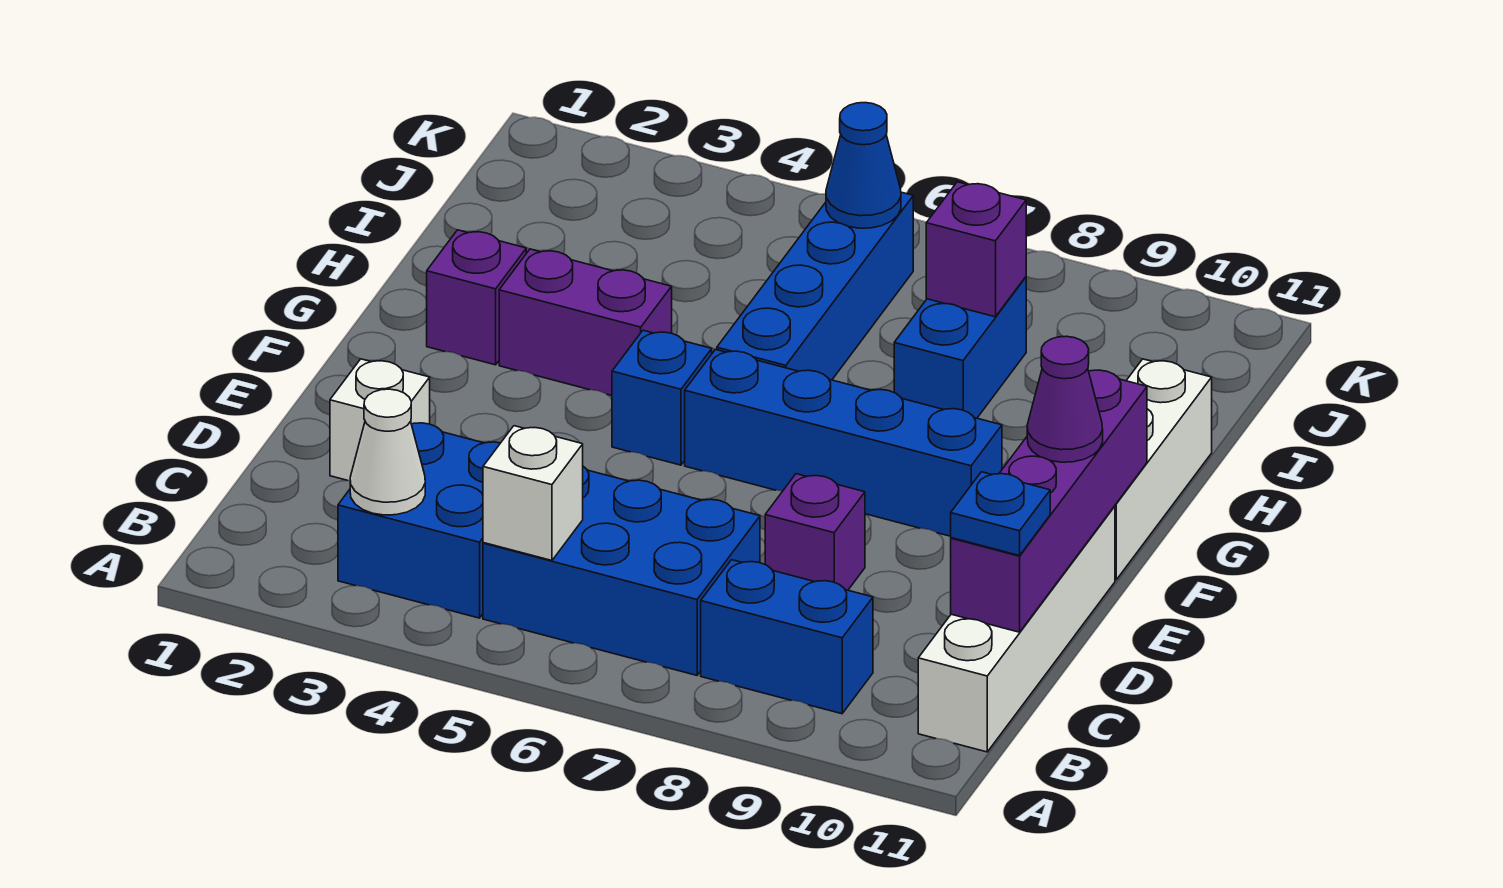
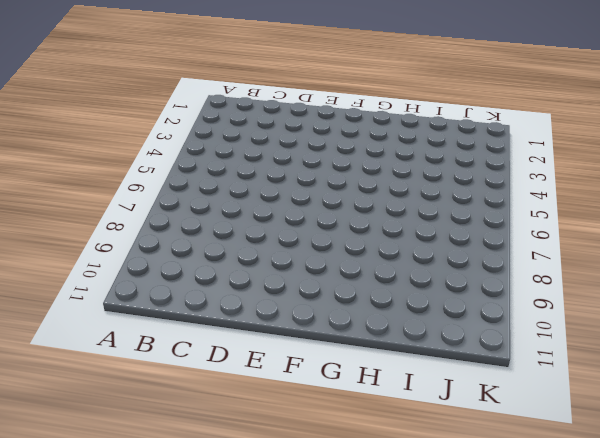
none -> blue 2x2 brick [338,423,500,618]
none -> blue 2x3 brick [483,467,760,675]
none -> blue 1x2 brick [701,560,873,714]

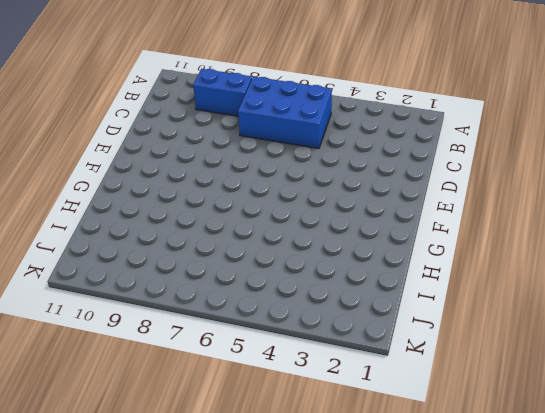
none -> blue 2x2 brick [338,423,500,618]
none -> white 1x4 brick [918,506,1115,752]
none -> white 1x1 brick [330,359,430,481]

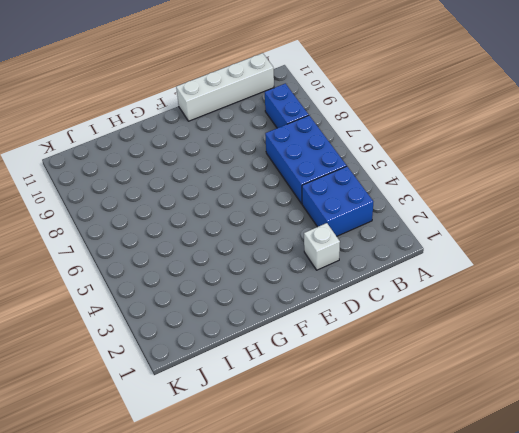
none -> purple 1x1 brick [765,474,865,590]
none -> blue 1x1 brick [612,330,712,465]
none -> blue 1x4 brick [685,349,1002,536]

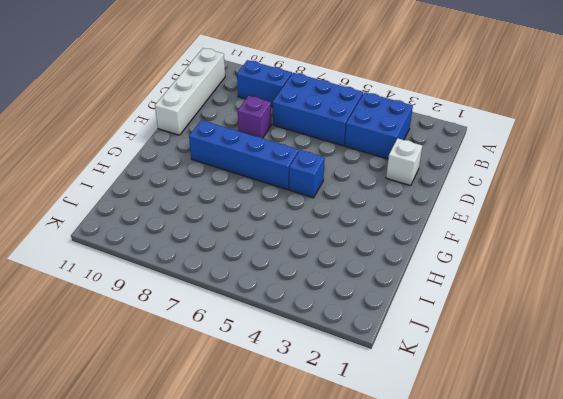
none -> white 1x3 brick [1115,359,1212,580]
none -> purple 1x1 brick [427,230,526,365]
none -> purple 1x2 brick [499,249,672,395]

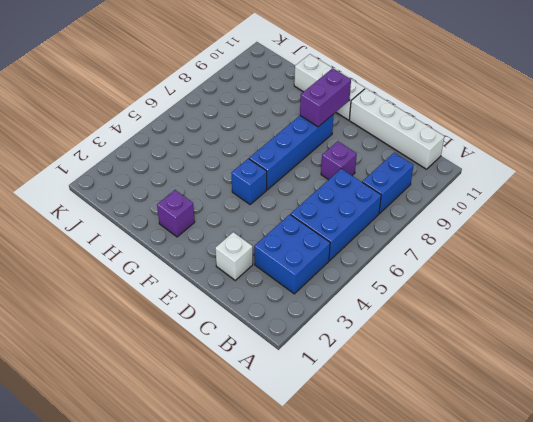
purple 1x2 brick [300,68,351,127] -> purple 1x2 brick moved to [499,249,672,395]
none -> blue 1x4 brick [717,192,913,380]
none -> blue 1x2 brick [894,277,1026,418]
none -> white 1x1 cone [350,389,425,515]

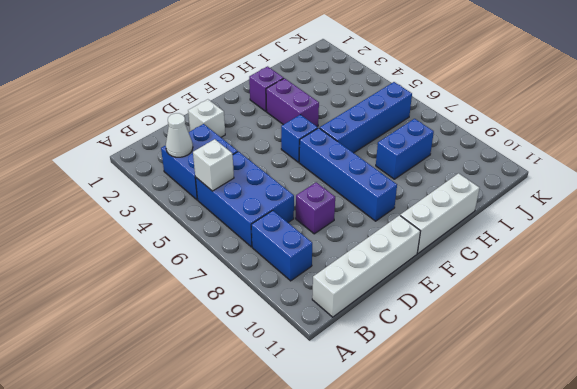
none -> purple 1x4 brick [951,370,1147,632]
none -> purple 1x1 brick [926,182,1026,317]
none -> blue 1x1 cone [826,103,901,228]

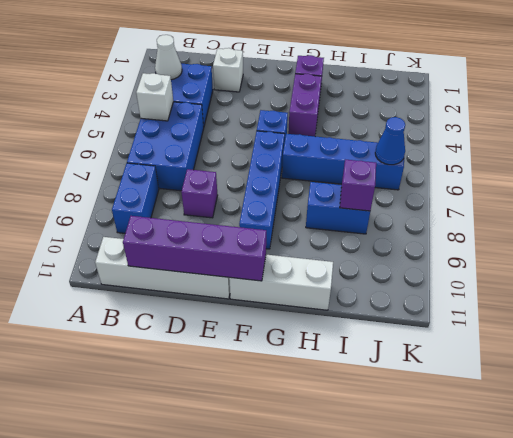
none -> blue 1x1 plate [951,472,1050,556]
none -> purple 1x1 cone [1027,336,1103,462]

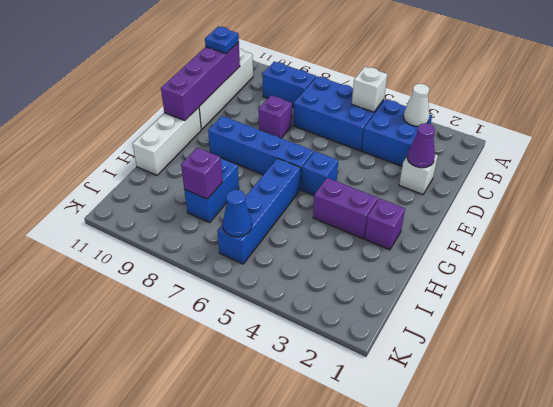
purple 1x1 cone [407,123,435,168] -> purple 1x1 cone moved to [1027,336,1103,462]

